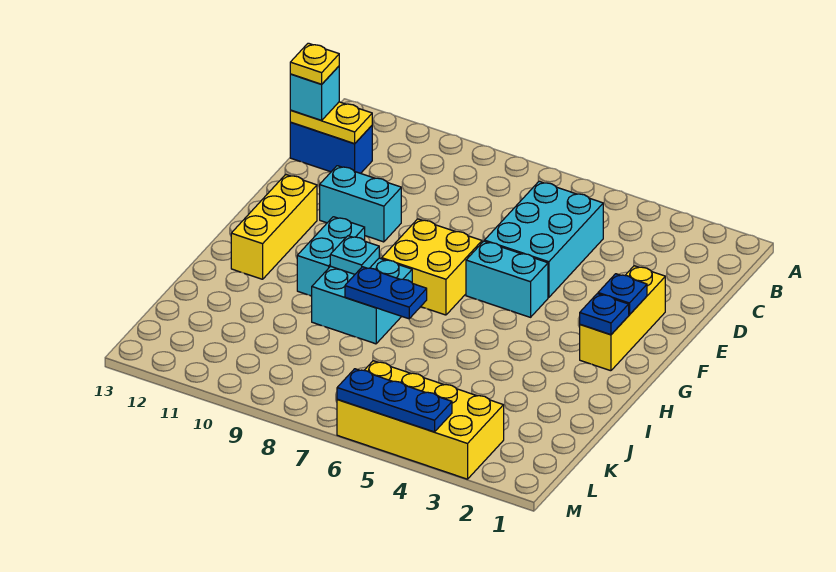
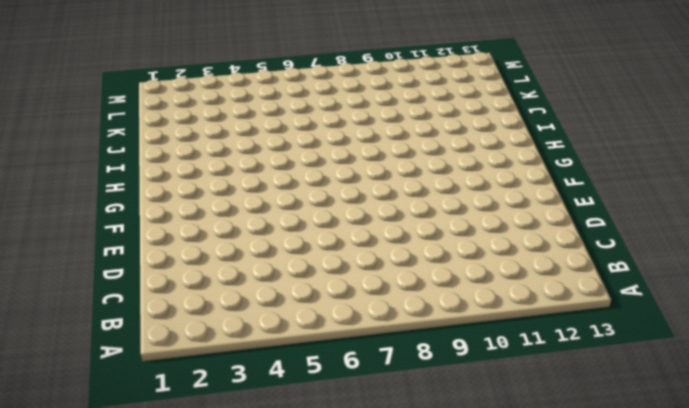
none -> cyan 2x3 brick [485,181,603,297]
none -> blue 1x2 brick [290,123,372,173]
none -> yellow 1x3 brick [580,266,665,371]

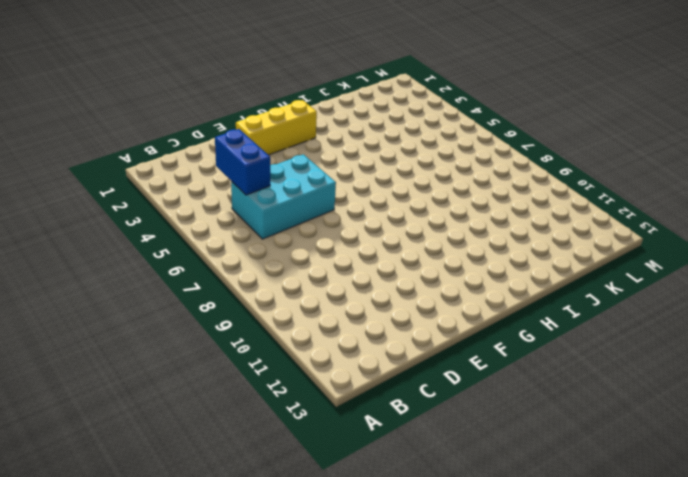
blue 1x2 brick [215,129,270,195] -> blue 1x2 brick moved to [290,123,372,173]
none -> cyan 1x2 brick [320,166,401,242]
none -> cyan 1x2 brick [466,241,548,317]
none -> yellow 2x2 brick [382,219,482,315]

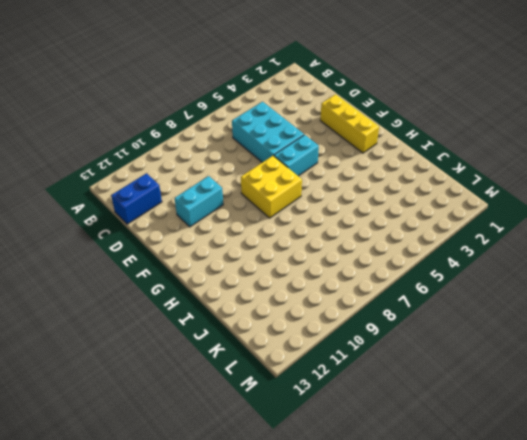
none -> yellow 1x3 brick [231,174,317,279]
none -> cyan 1x2 brick [297,217,365,296]
none -> cyan 2x2 brick [312,258,412,344]

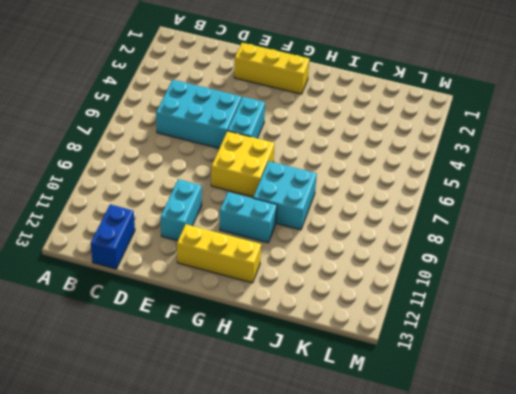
none -> yellow 2x4 brick [337,361,504,479]
none -> yellow 1x2 plate [290,102,372,144]
none -> blue 1x1 plate [598,274,647,315]

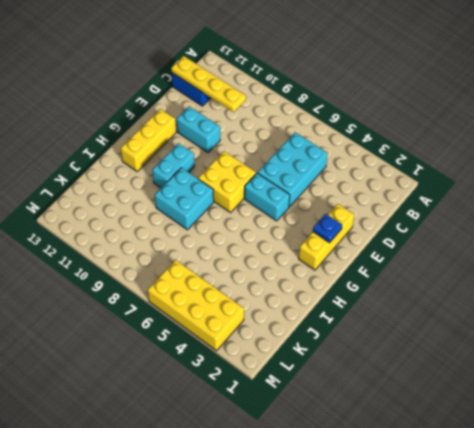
yellow 1x4 plate [171,56,246,112] -> yellow 1x2 plate [290,102,372,144]
none -> blue 1x1 plate [580,294,629,335]
none -> cyan 1x1 plate [330,236,379,274]
none -> blue 1x2 plate [345,267,427,319]

